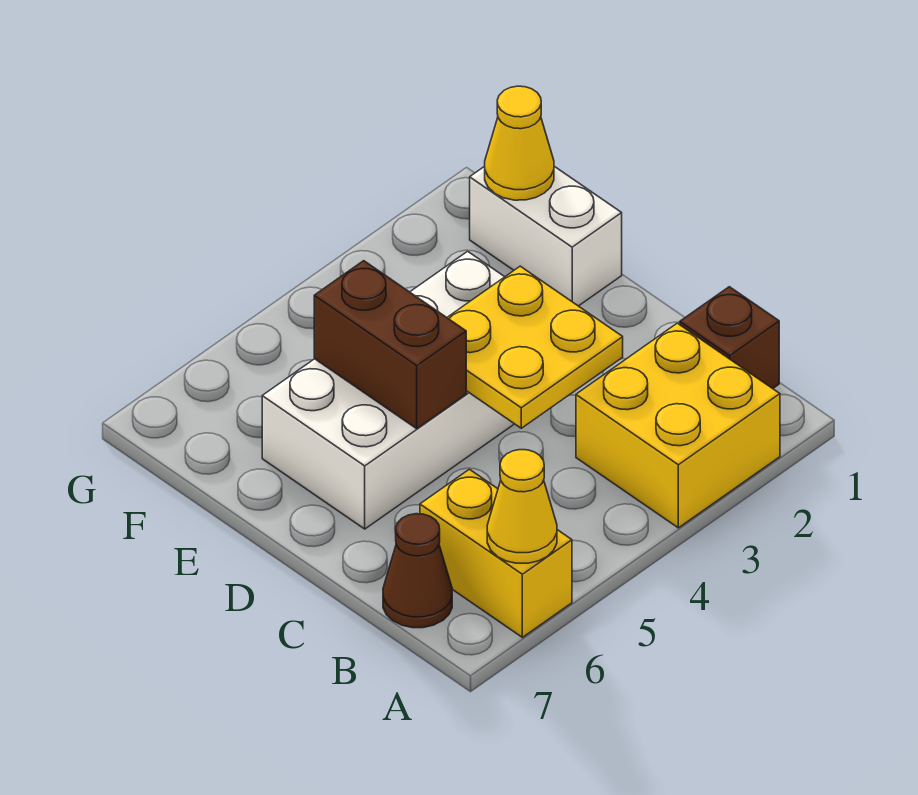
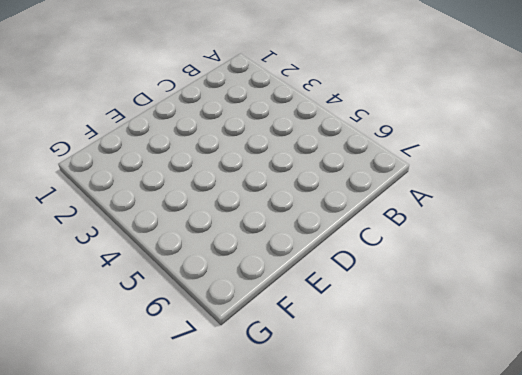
none -> yellow 2x2 brick [576,323,780,528]
none -> yellow 1x2 brick [420,469,572,637]

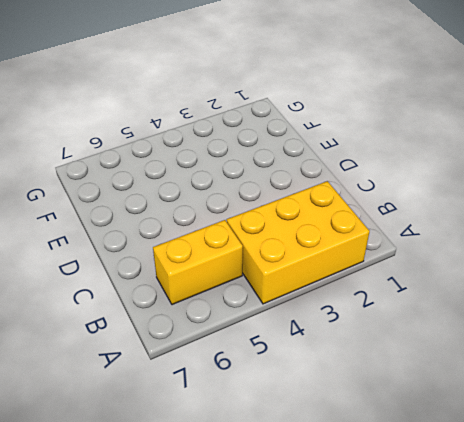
yellow 2x3 brick [227,181,370,304] -> yellow 2x2 brick [576,323,780,528]
yellow 1x2 brick [153,220,243,305] -> yellow 1x2 brick turned to [420,469,572,637]
none -> brown 1x1 brick [680,287,779,389]
none -> brown 1x1 cone [383,514,452,628]

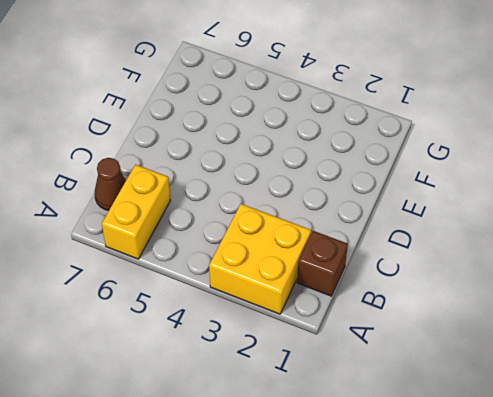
none -> white 2x4 brick [262,251,514,529]
none -> white 1x2 brick [470,166,622,306]

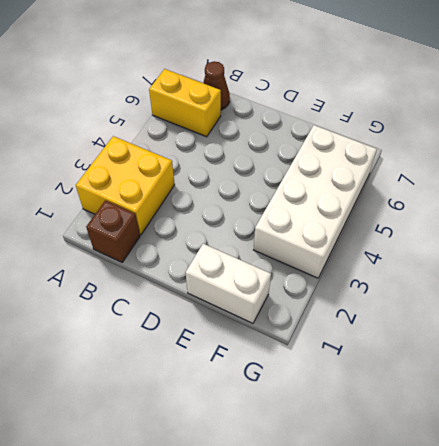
white 2x4 brick [254,125,377,278] -> white 2x4 brick moved to [262,251,514,529]
none -> yellow 1x1 cone [487,450,557,563]
none -> yellow 2x2 plate [447,266,623,428]

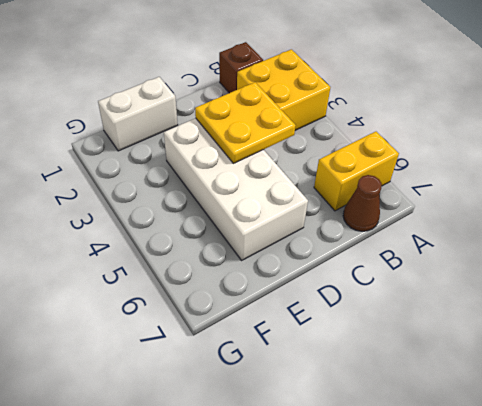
none -> yellow 1x1 cone [487,450,557,563]
none -> brown 1x2 brick [314,261,466,429]

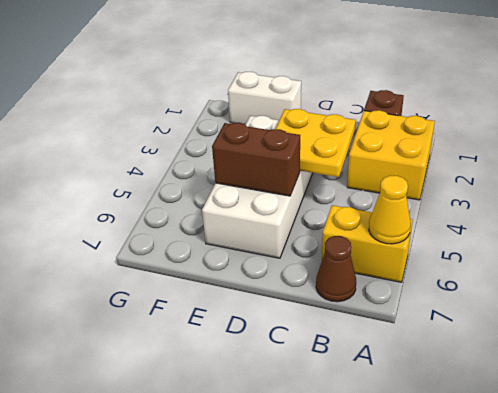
none -> yellow 1x1 cone [485,86,554,200]

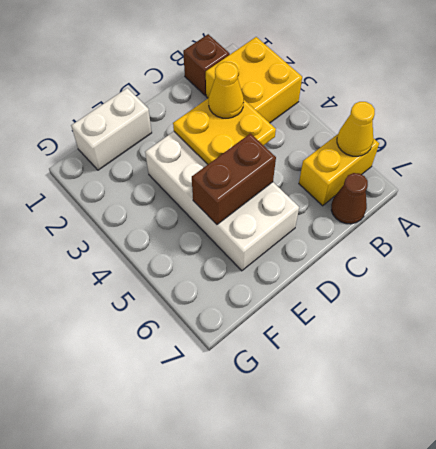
yellow 1x1 cone [209,62,244,118] -> yellow 1x1 cone moved to [485,86,554,200]

